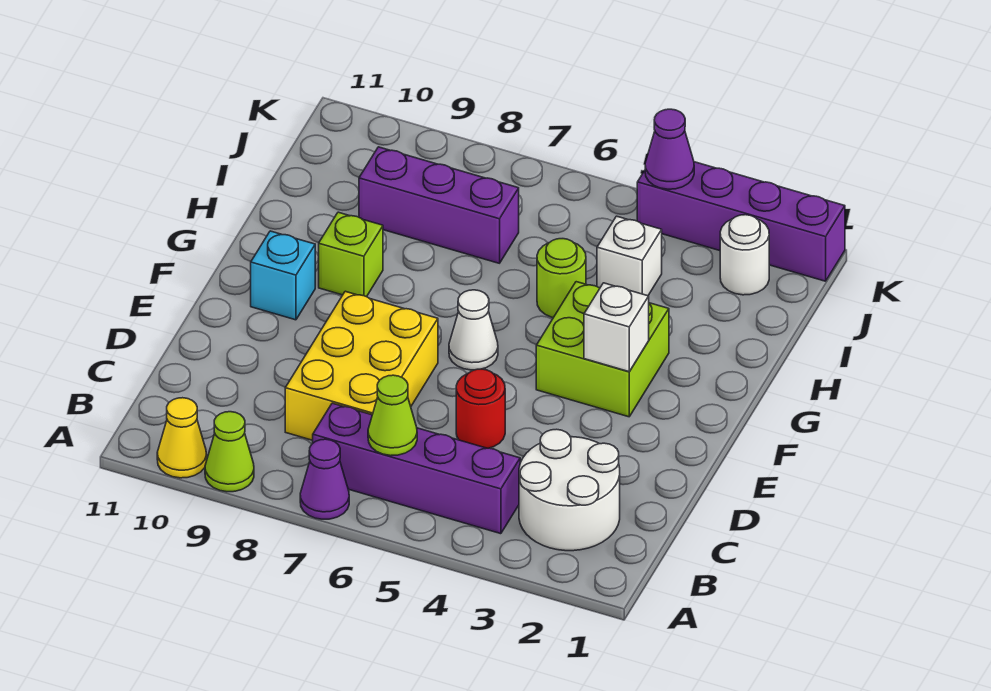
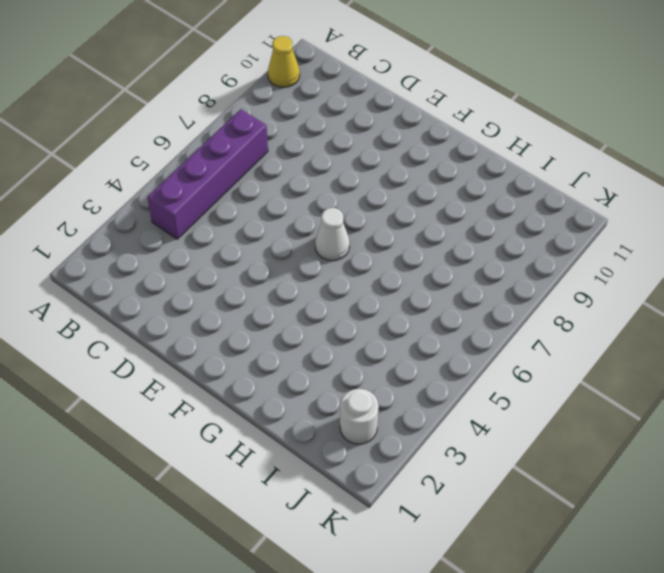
none -> purple 1x1 cone [300,439,349,519]
none -> lime 1x1 cone [205,412,254,492]
none -> white 2x2 round brick [519,429,620,551]

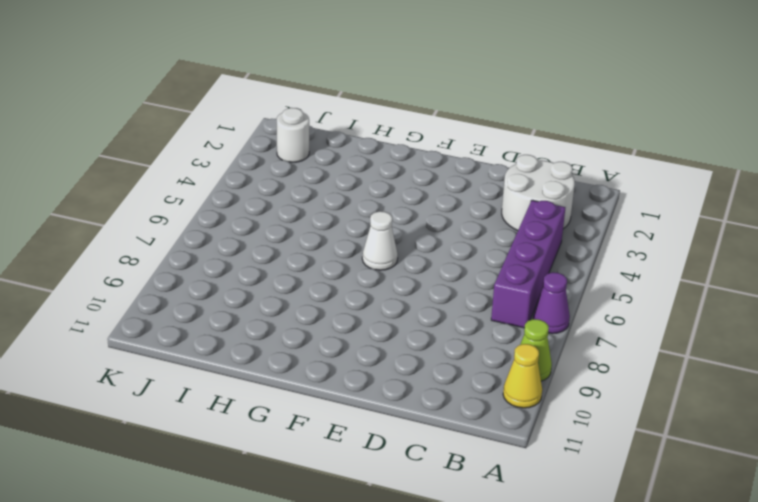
none -> yellow 2x3 brick [285,291,438,440]
none -> red 1x1 round brick [456,369,505,448]
none -> lime 2x2 brick [536,282,669,417]

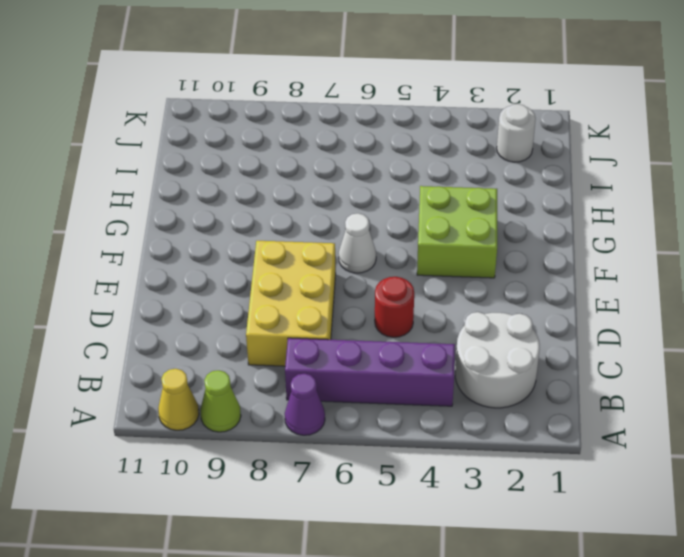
none -> cyan 1x1 brick [251,231,315,320]
none -> lime 1x1 brick [319,212,383,297]
none -> lime 1x1 round brick [537,239,586,318]

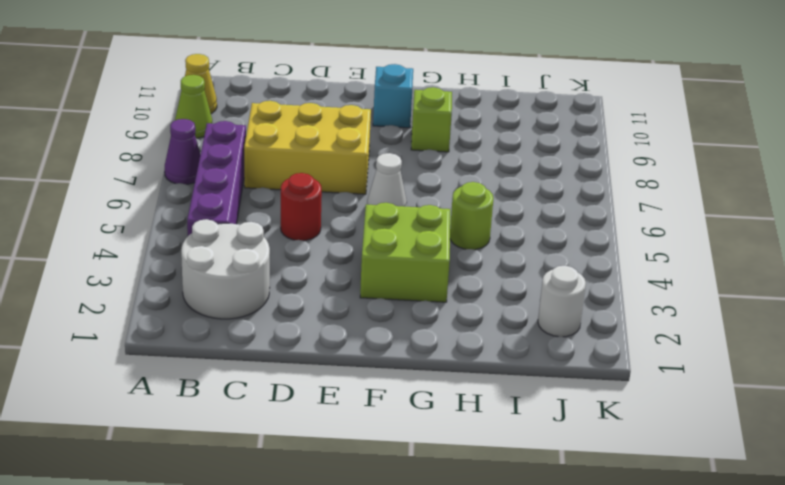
none -> white 1x1 brick [597,216,662,296]
none -> purple 1x3 brick [359,147,519,263]
none -> purple 1x4 brick [637,162,845,281]

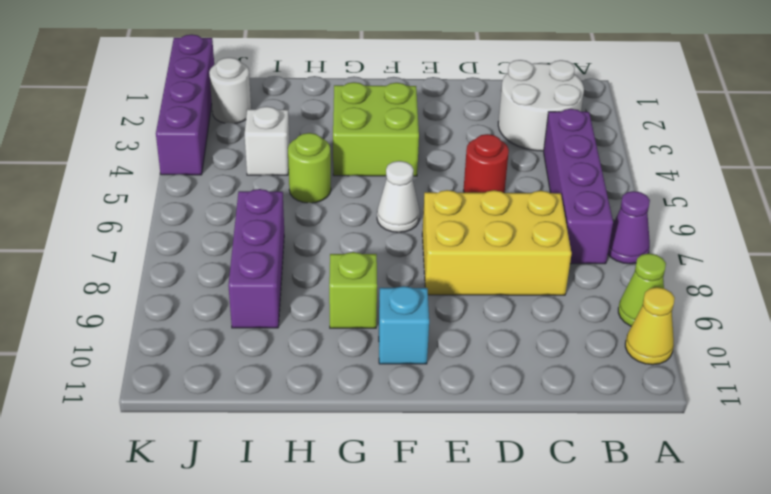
none -> lime 1x1 cone [368,375,417,456]
none -> white 1x1 brick [584,283,649,372]
none -> purple 1x1 cone [645,109,694,189]

